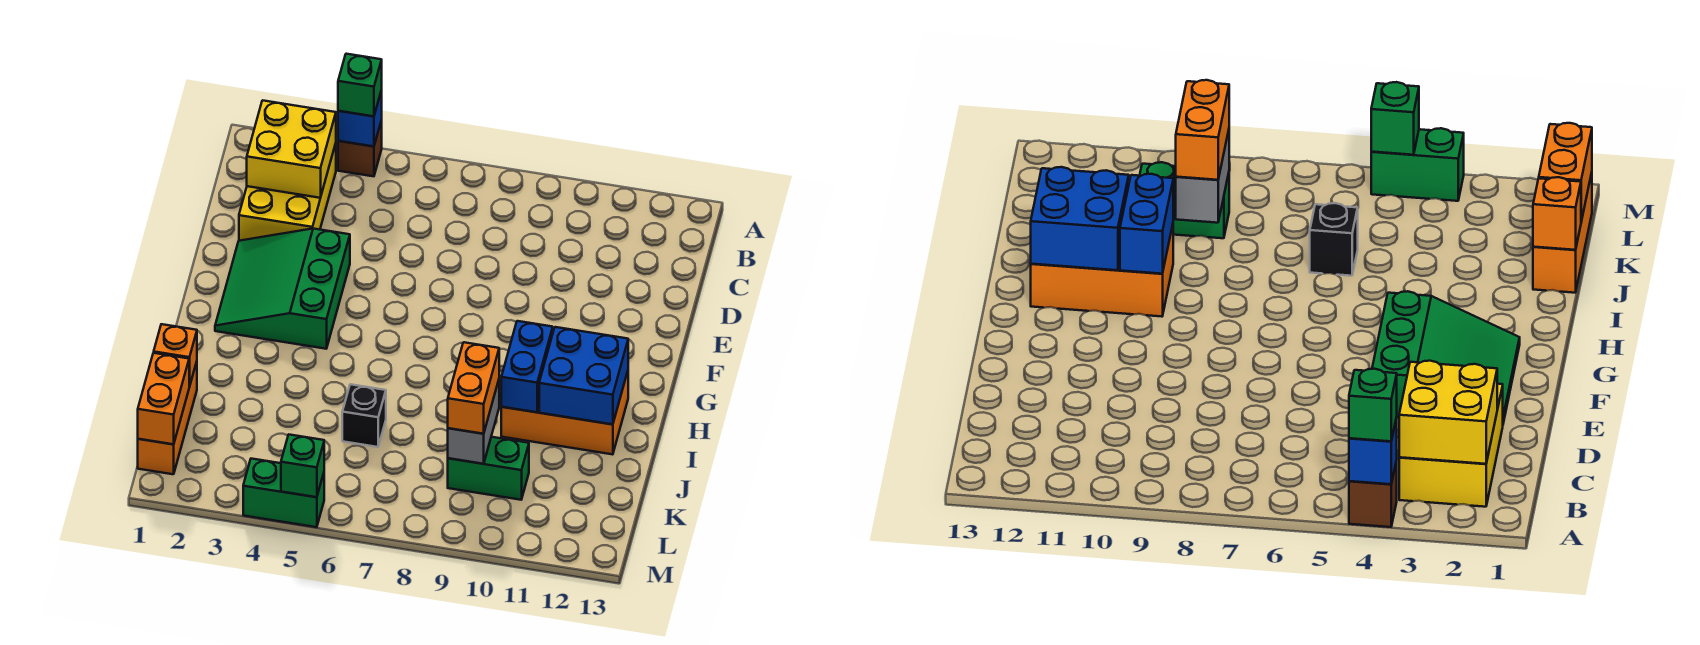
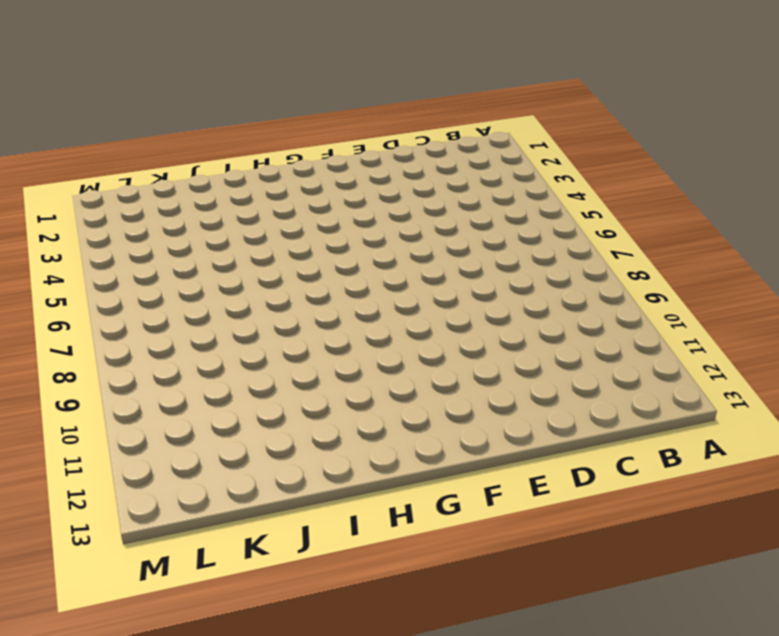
none -> brown 1x1 brick [338,120,382,176]
none -> yellow 2x3 brick [239,144,336,241]
none -> green 3x3 slope [215,229,350,349]

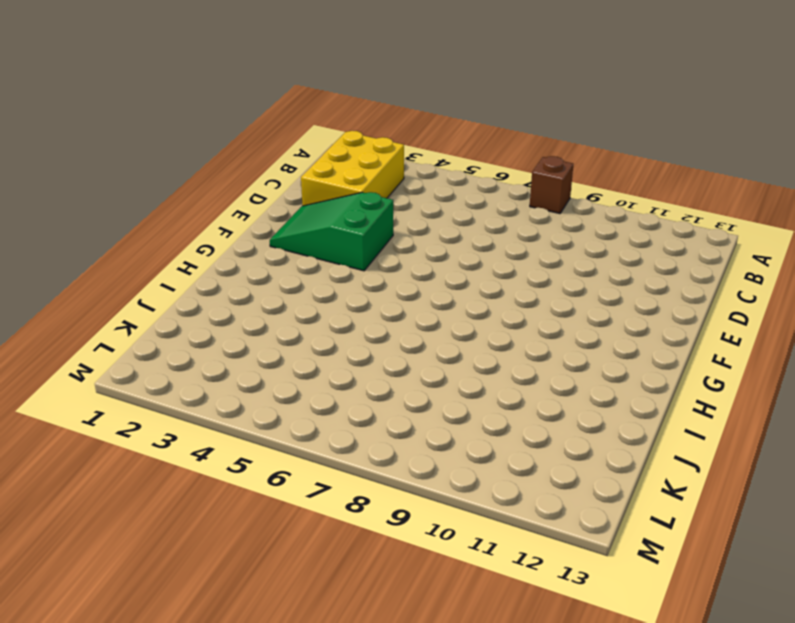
brown 1x1 brick [530,156,573,214] -> brown 1x1 brick moved to [338,120,382,176]
green 2x3 slope [270,192,393,271] -> green 3x3 slope [215,229,350,349]
none -> orange 2x3 brick [501,371,628,454]
none -> orange 1x3 brick [138,362,197,474]
none -> black 1x1 brick [342,384,386,447]

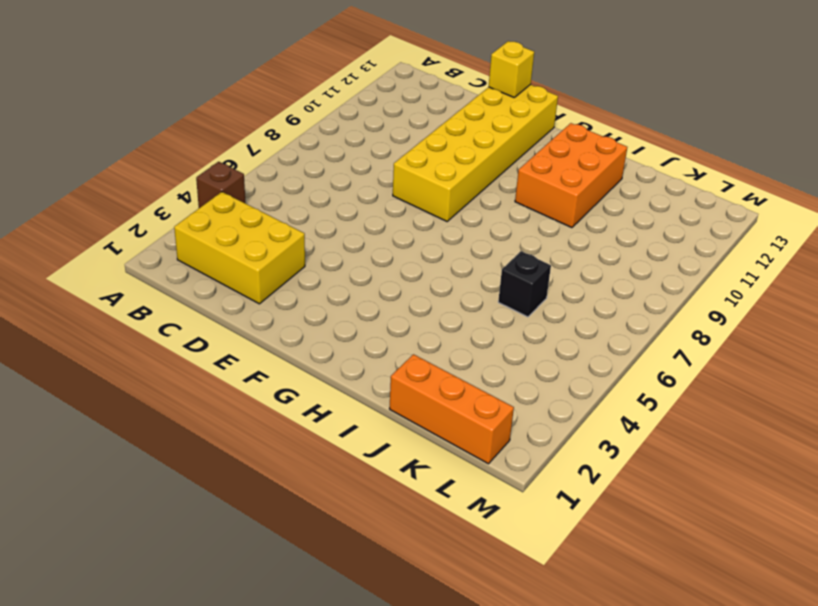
yellow 2x6 brick [393,84,558,221] -> none
yellow 1x1 brick [489,41,534,97] -> none
none -> green 3x3 slope [215,229,350,349]
none -> green 1x2 brick [448,437,529,500]
none -> green 1x2 brick [243,459,324,527]

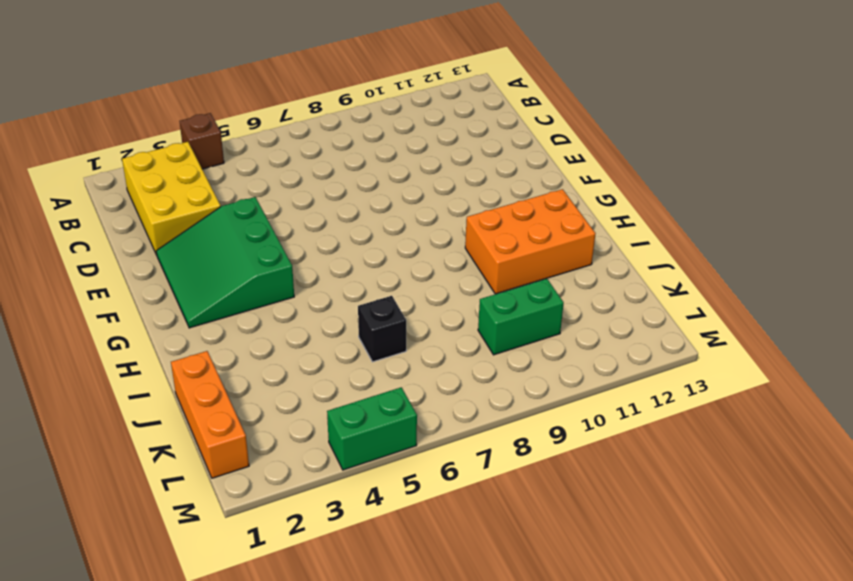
none -> blue 1x1 brick [338,90,382,146]
none -> yellow 2x2 brick [247,100,336,198]
none -> blue 1x2 brick [501,321,553,412]

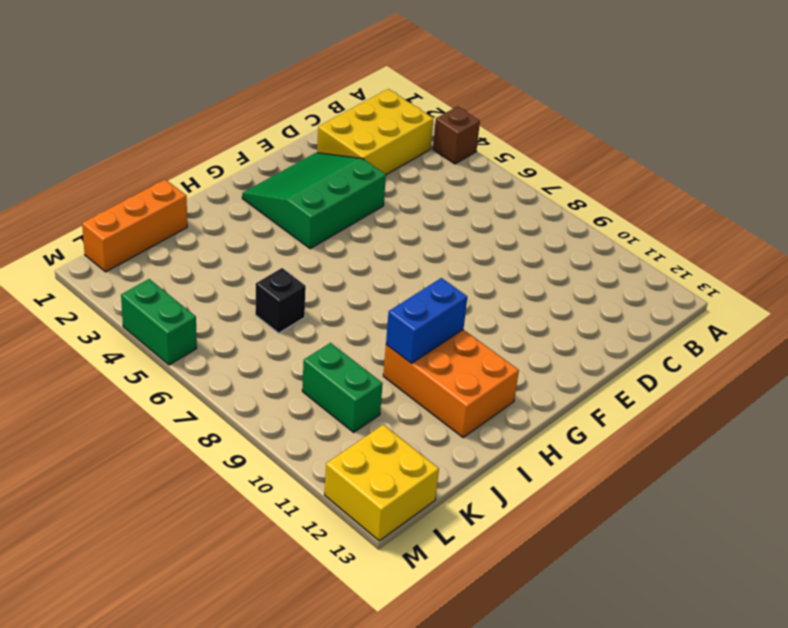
yellow 2x2 brick [325,425,439,541] -> yellow 2x2 brick moved to [247,100,336,198]
none -> blue 1x1 brick [338,90,382,146]
none -> blue 2x2 brick [539,327,628,424]
none -> orange 1x1 brick [154,324,197,387]

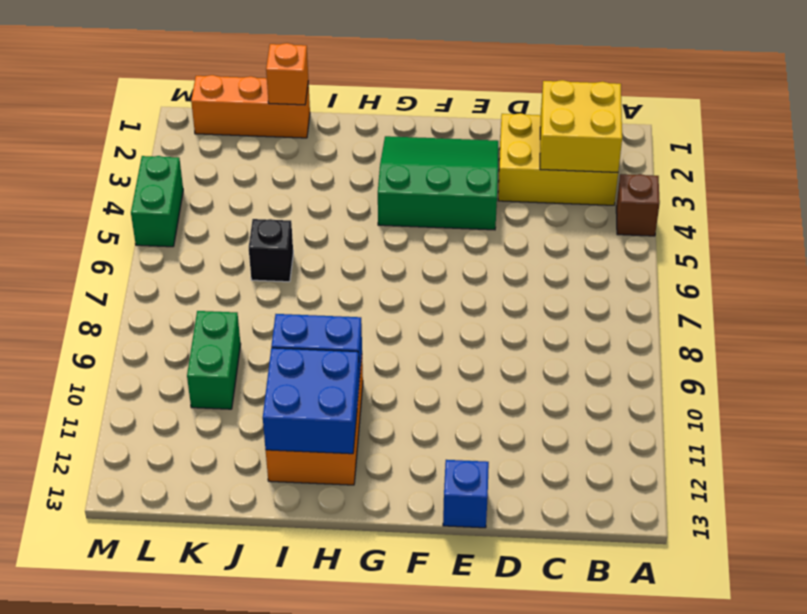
blue 1x1 brick [443,460,489,528] -> blue 1x1 brick moved to [338,90,382,146]
none -> grey 1x2 brick [448,380,499,464]
none -> orange 1x2 brick [138,353,189,444]
none -> green 1x1 brick [281,435,324,497]

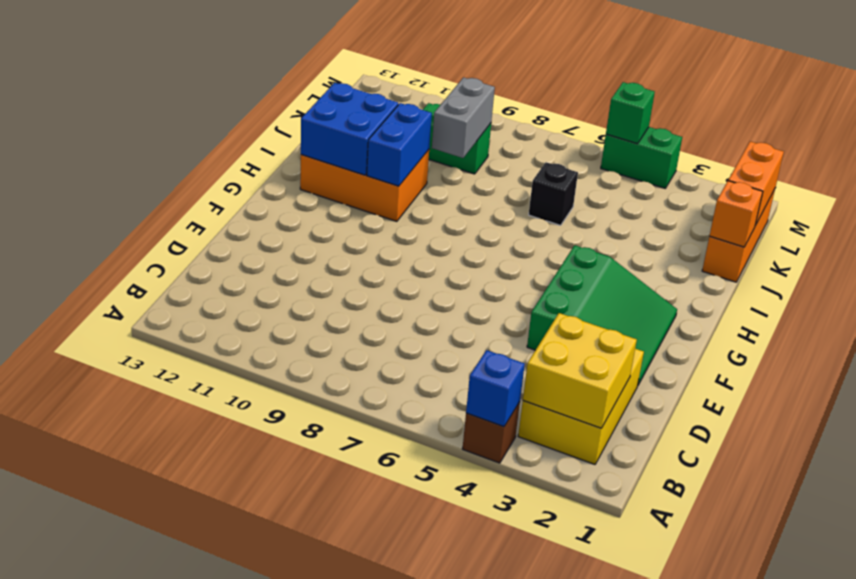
none -> green 1x1 brick [338,54,382,116]
none -> orange 1x2 brick [448,342,499,434]

